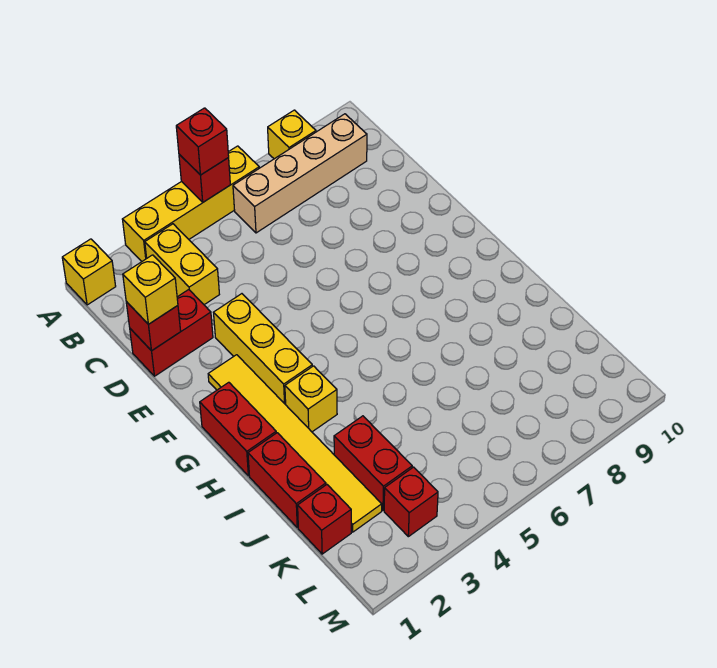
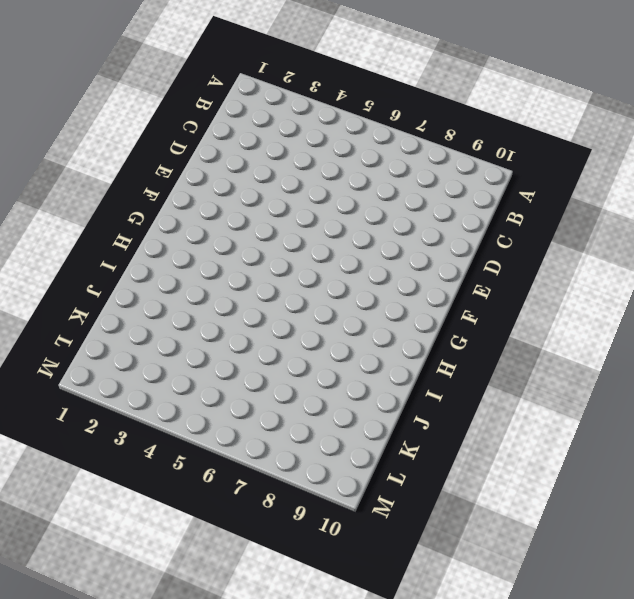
none -> yellow 1x1 brick [62,239,116,305]
none -> yellow 1x4 brick [122,146,259,262]
none -> yellow 1x1 brick [268,110,316,159]

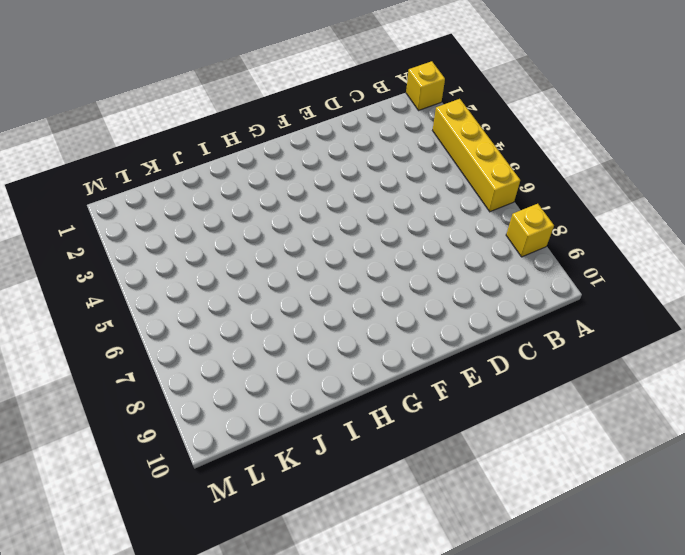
none -> yellow 1x2 brick [145,224,219,305]
none -> tan 1x4 brick [233,114,367,233]
none -> red 1x2 brick [130,290,213,376]

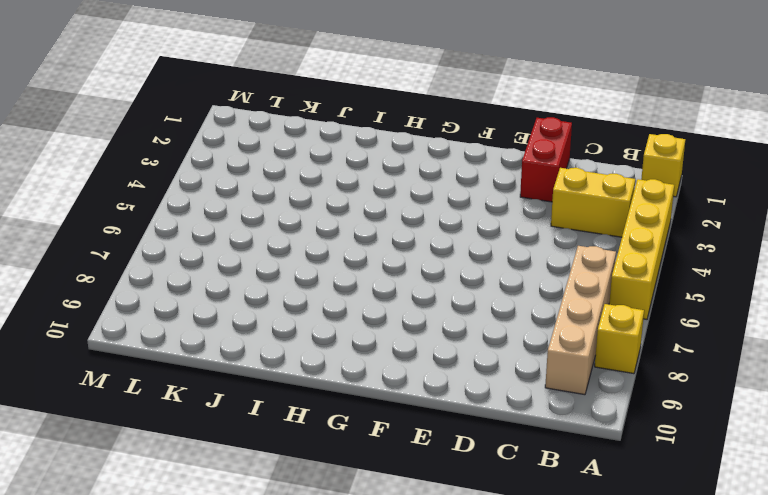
none -> yellow 1x3 brick [214,294,312,405]
none -> yellow 1x6 tile [208,355,382,532]
none -> red 1x2 brick [200,382,276,476]

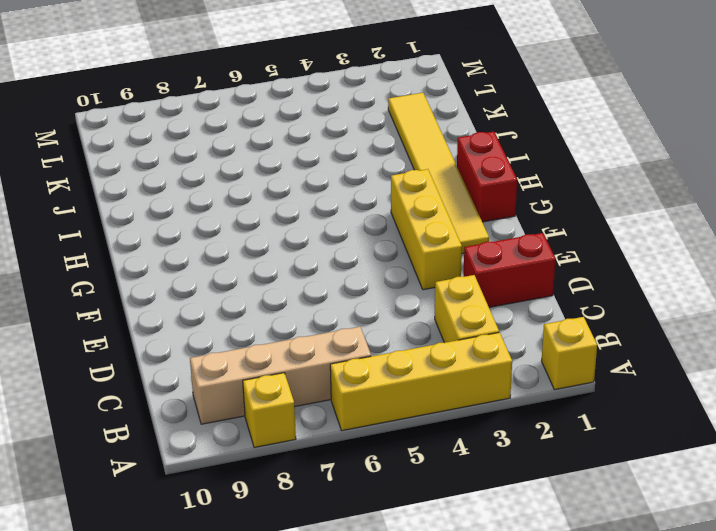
none -> yellow 1x1 brick [285,366,337,432]
none -> red 1x2 brick [248,433,326,527]
none -> red 1x2 brick [334,416,412,510]

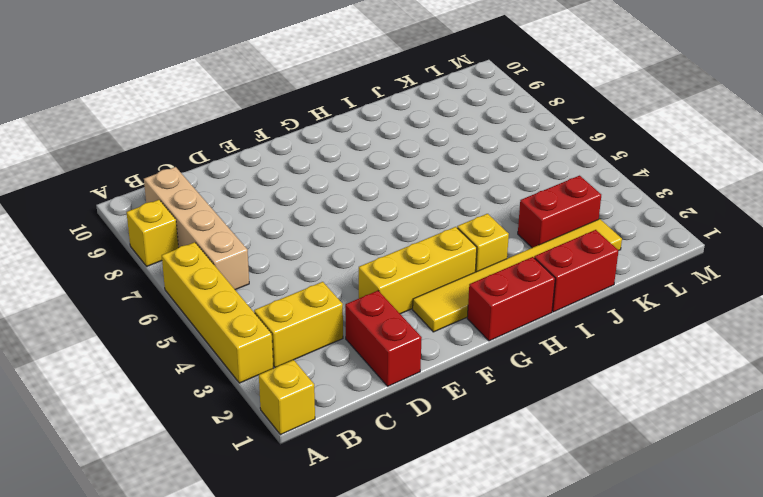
none -> red 1x1 brick [298,485,351,554]
none -> red 1x1 brick [384,467,438,537]
none -> red 1x1 brick [179,154,230,202]

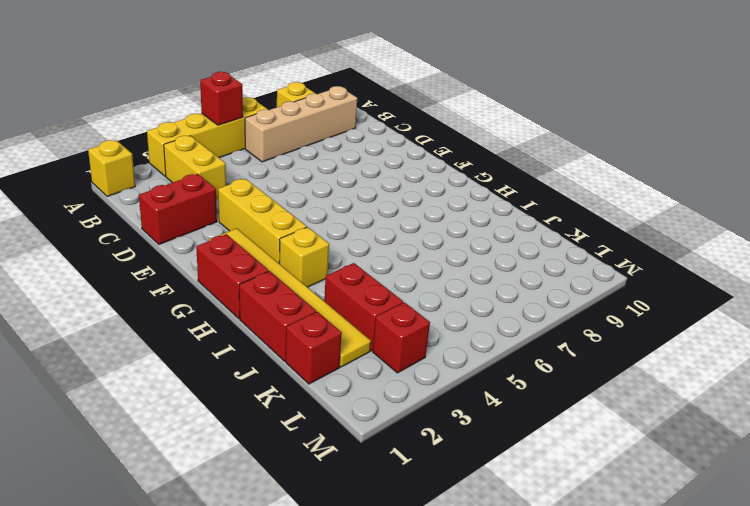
none -> red 1x1 brick [126,302,181,351]
none -> red 1x1 brick [176,108,229,175]
none -> yellow 1x1 brick [123,255,178,324]

